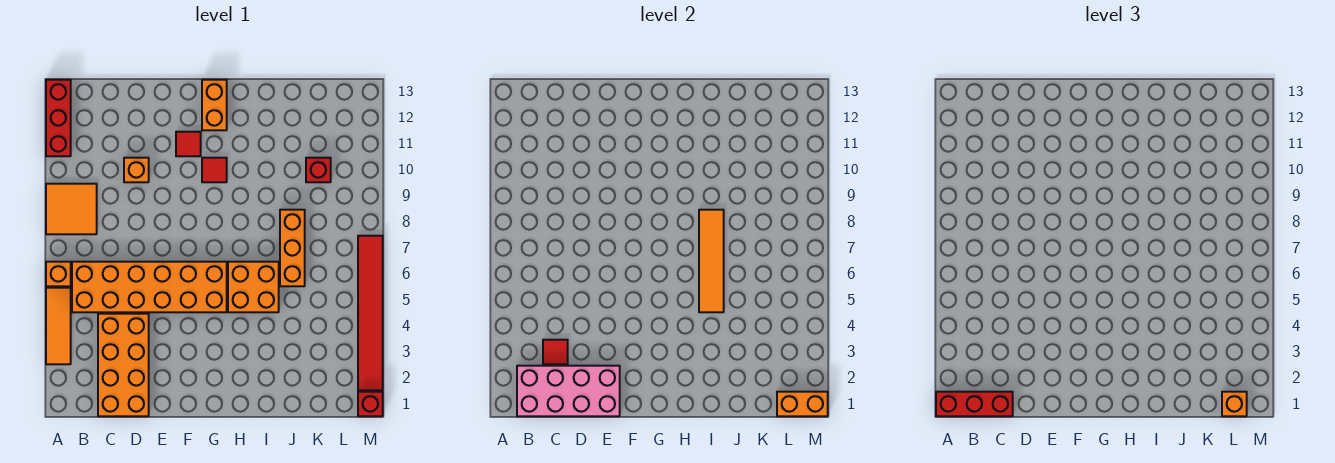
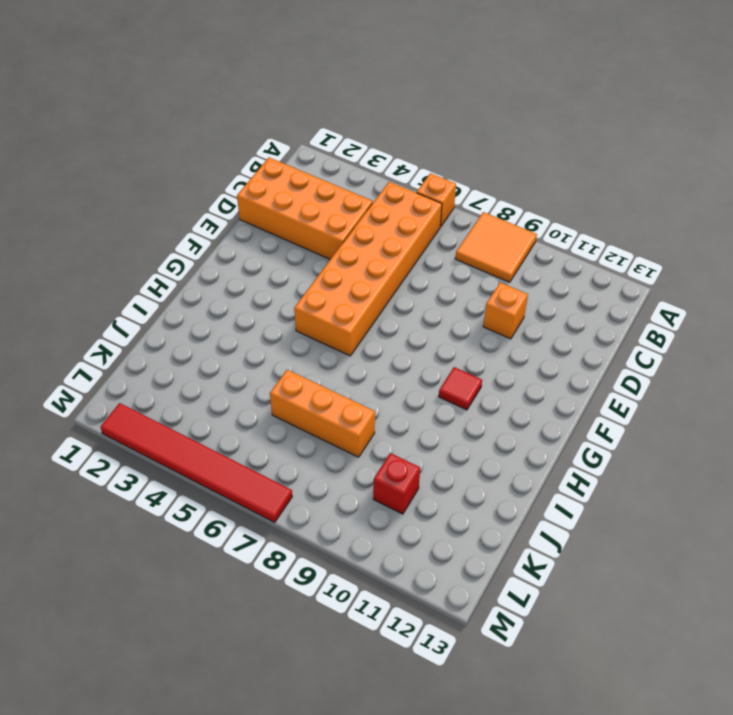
none -> orange 1x3 tile [46,288,71,364]
none -> red 1x3 brick [46,80,71,156]
none -> red 1x1 tile [176,132,201,156]

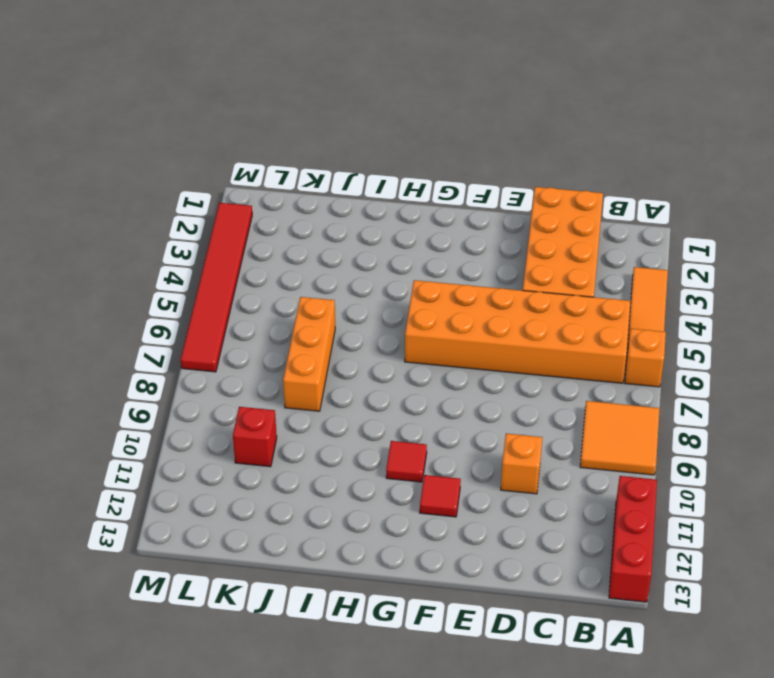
none -> orange 1x2 brick [202,80,227,130]
none -> orange 2x2 brick [228,262,279,312]
none -> red 1x1 brick [358,392,383,416]

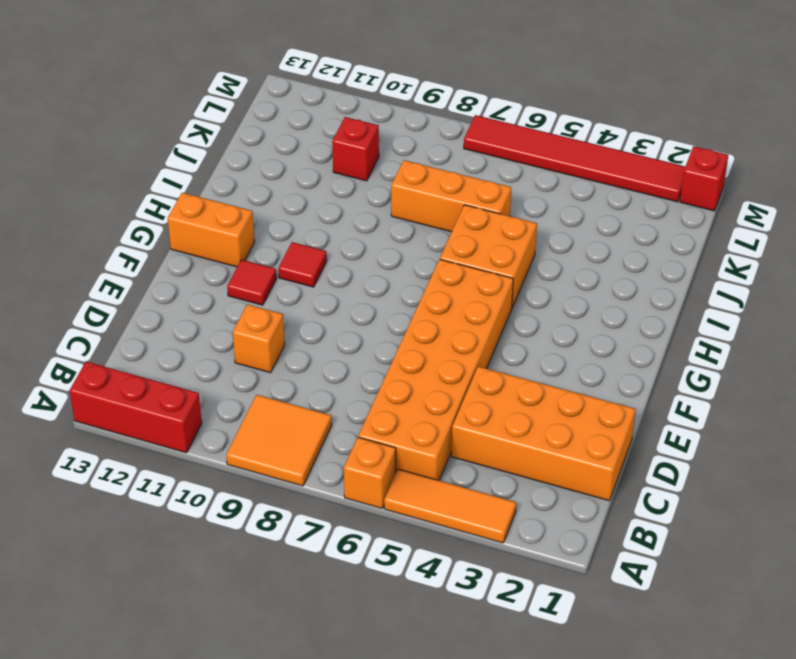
none -> pink 2x4 brick [517,366,620,416]
none -> red 1x1 tile [543,340,568,364]
none -> orange 1x4 tile [699,210,724,312]

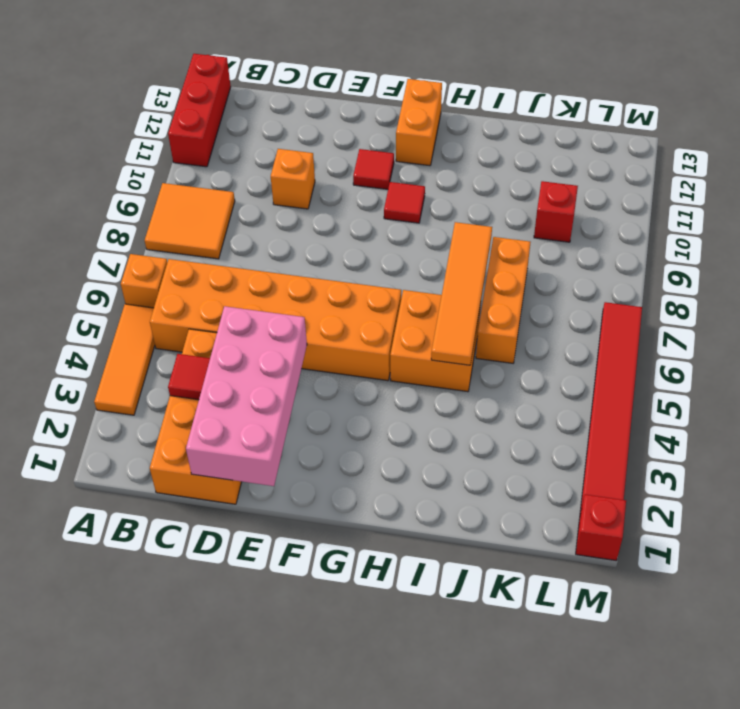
pink 2x4 brick [186,306,307,486] -> pink 2x4 brick turned to [517,366,620,416]
none -> orange 1x2 brick [777,392,828,416]
none -> red 1x3 brick [936,392,1013,416]
none -> orange 1x1 brick [1222,392,1247,416]

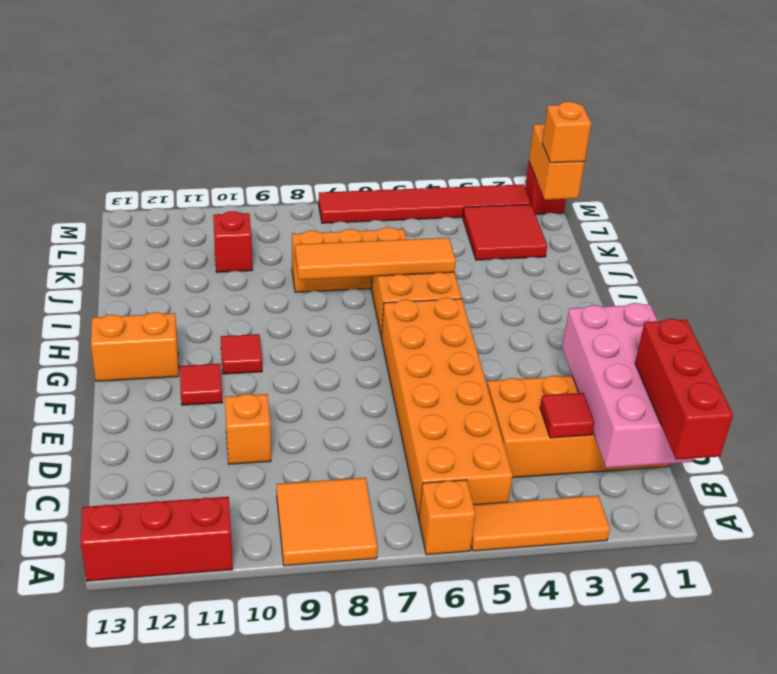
red 2x2 tile [463,204,547,260] -> none

